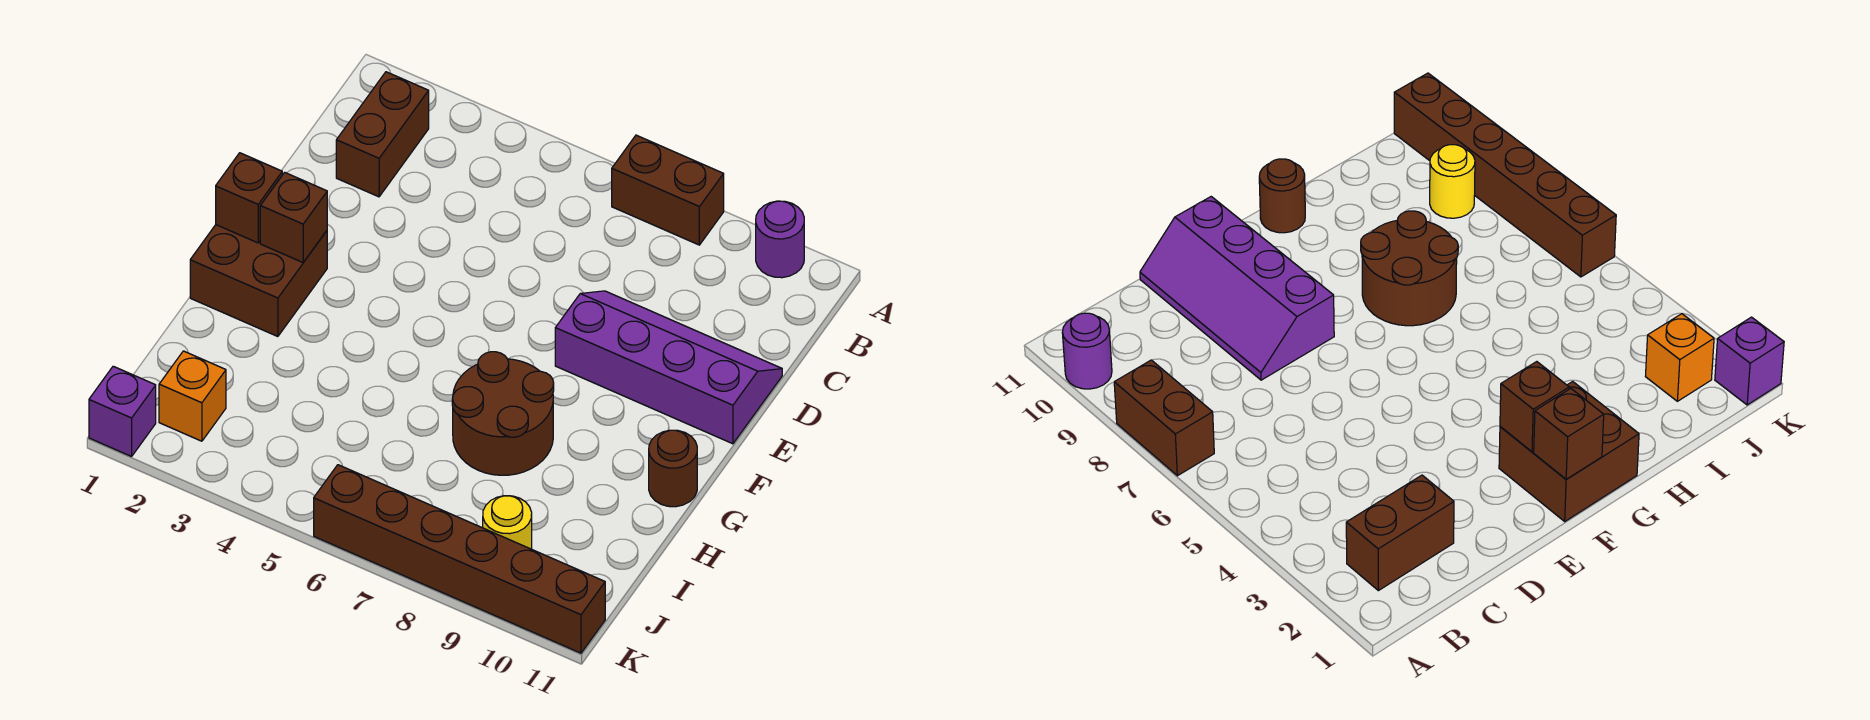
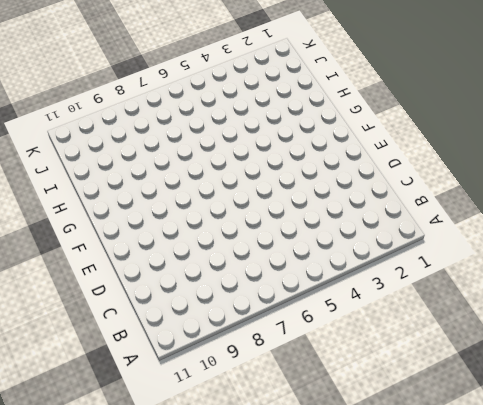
none -> brown 1x2 brick [612,135,724,245]
none -> purple 1x1 round brick [756,201,804,278]
none -> brown 1x2 brick [336,72,429,197]

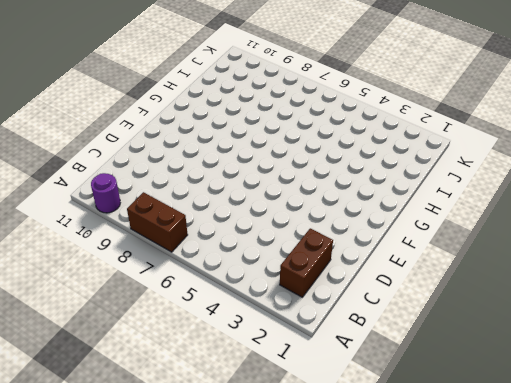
none -> purple 2x4 slope [555,291,782,444]
none -> brown 2x2 brick [190,225,327,337]
none -> brown 2x2 round brick [452,352,554,475]

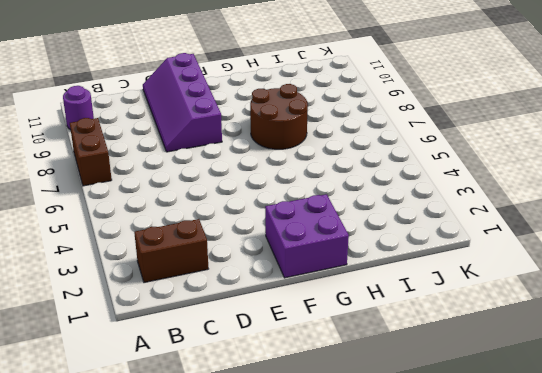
purple 2x2 brick [265,194,349,278] -> brown 2x2 brick [190,225,327,337]
none -> brown 1x1 round brick [649,430,697,507]
none -> orange 1x1 brick [159,351,226,441]
none -> yellow 1x1 round brick [483,496,532,549]

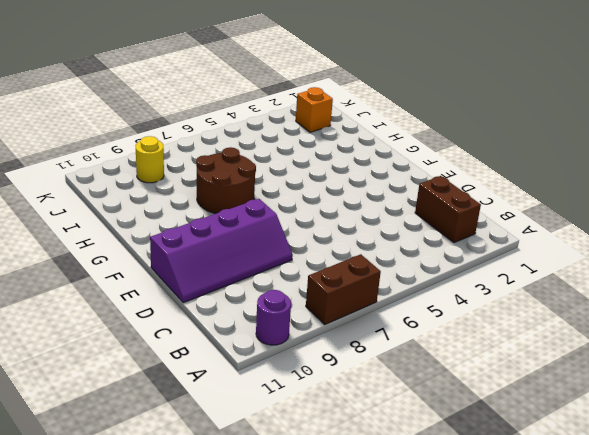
none -> brown 2x2 brick [190,225,327,337]
none -> brown 1x1 round brick [649,430,697,507]
none -> purple 1x1 brick [89,366,156,456]

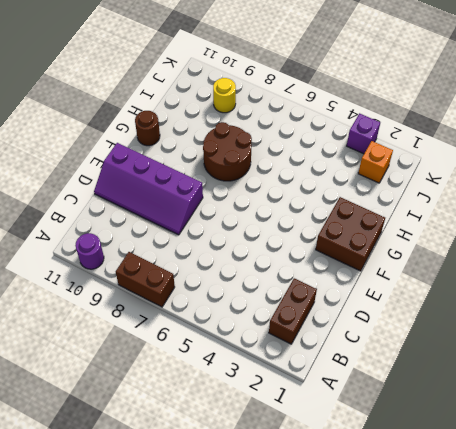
purple 1x1 brick [347,113,380,154] -> purple 1x1 brick moved to [89,366,156,456]
none -> brown 1x6 brick [314,465,605,653]
none -> brown 1x1 brick [216,153,282,243]
none -> brown 1x1 brick [260,172,327,262]

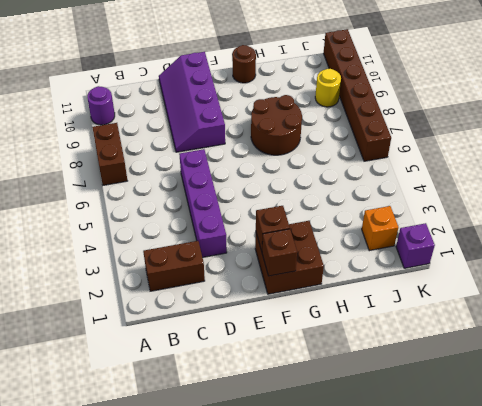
purple 1x4 brick [179,149,227,257] -> none

